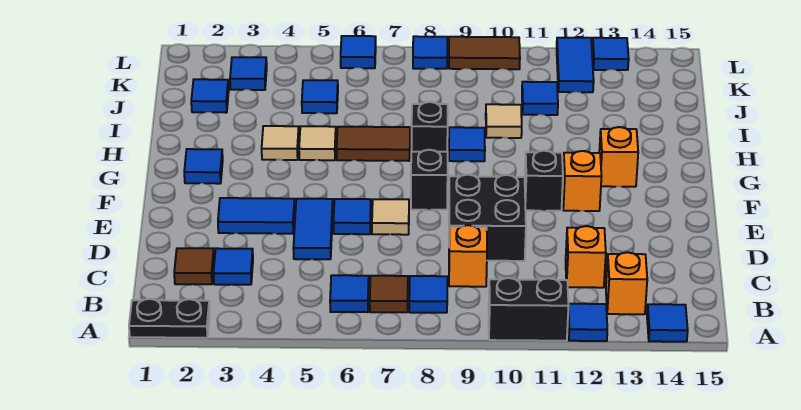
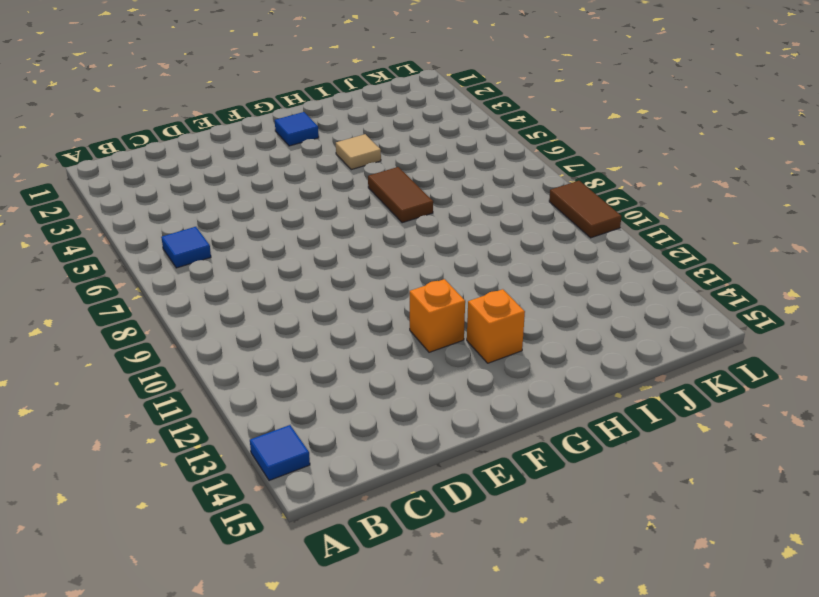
none -> black 1x2 plate [129,299,210,338]
none -> black 1x2 brick [489,278,569,341]
none -> blue 1x1 tile [568,304,607,341]
none -> brown 1x1 tile [370,276,408,312]

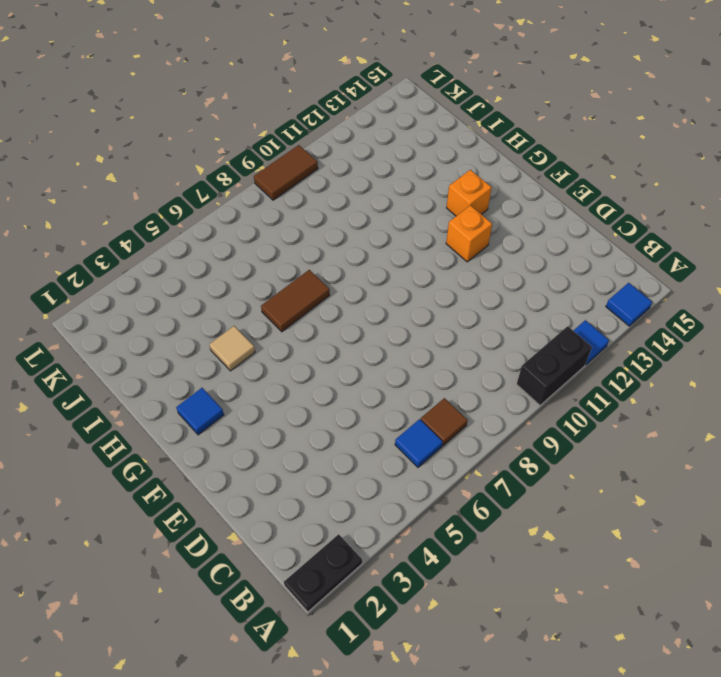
none -> blue 1x1 tile [409,276,447,313]
none -> orange 1x1 brick [606,252,647,314]
none -> brown 1x1 tile [174,248,214,284]
none -> blue 1x1 tile [213,248,253,285]

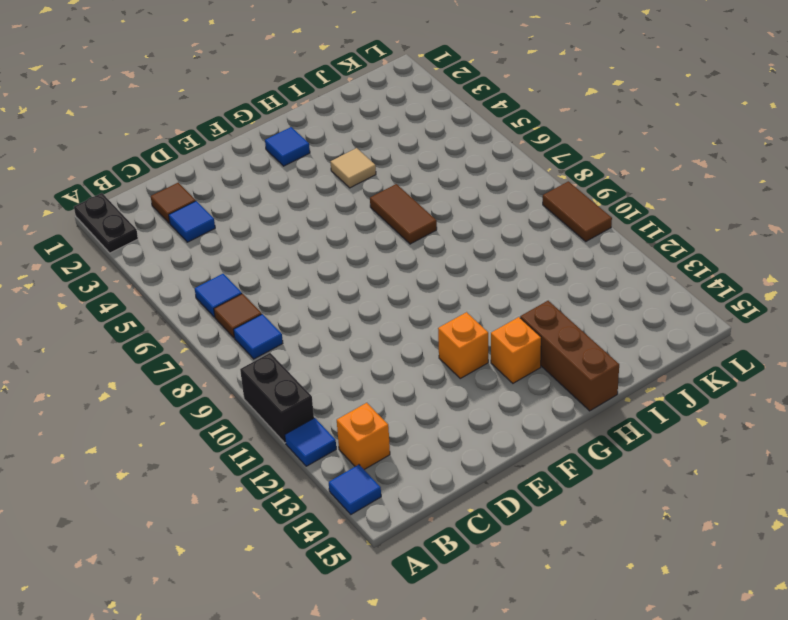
brown 1x3 brick [520,301,619,411] -> none
none -> orange 1x1 brick [449,225,487,287]
none -> orange 1x1 brick [566,226,606,288]
none -> blue 1x2 tile [293,199,333,259]
none -> black 2x2 brick [449,175,526,261]

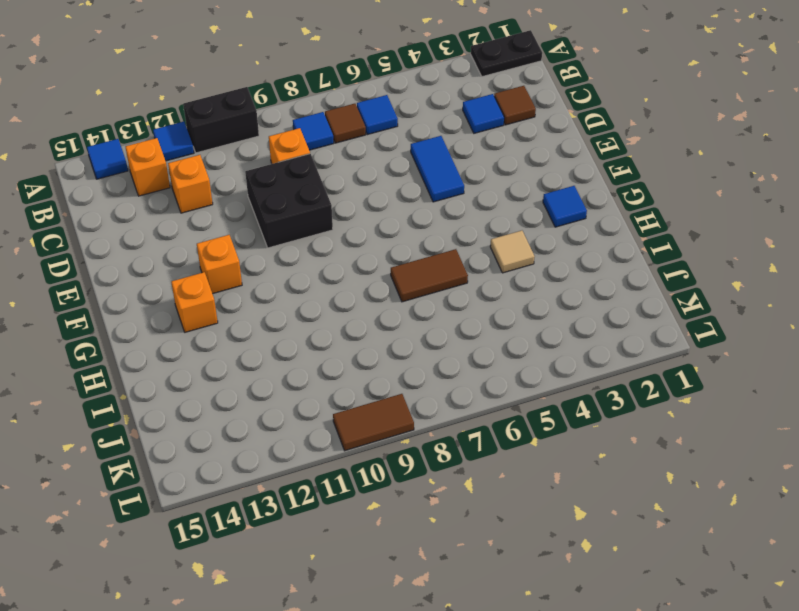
none -> blue 1x2 tile [218,198,295,234]
none -> blue 1x1 tile [333,199,371,234]
none -> tan 1x1 tile [372,199,409,235]
none -> black 1x1 brick [411,150,448,210]

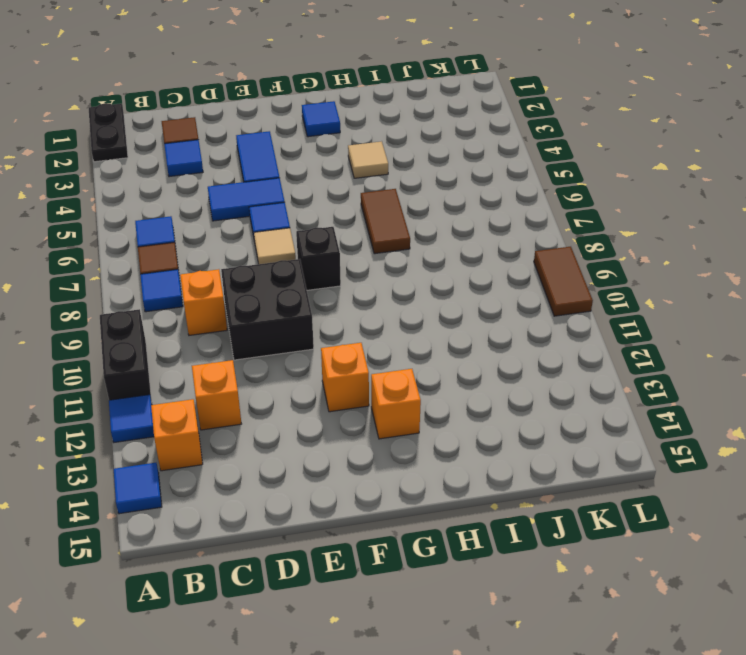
none -> black 1x1 brick [525,151,563,211]
none -> tan 1x1 tile [299,126,336,160]
none -> black 1x1 brick [412,102,448,152]
none -> blue 1x1 tile [449,127,485,161]

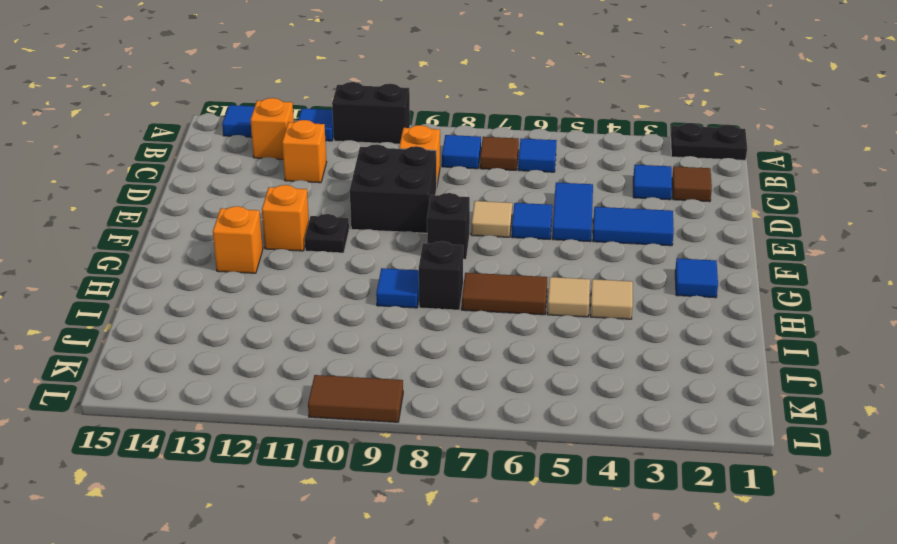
black 1x1 plate [305,214,349,253] -> black 1x1 brick [525,151,563,211]
none -> tan 1x1 tile [486,104,522,138]
none -> blue 1x1 tile [191,79,229,113]
none -> blue 1x1 tile [302,80,338,113]
none -> blue 1x1 tile [522,82,558,115]

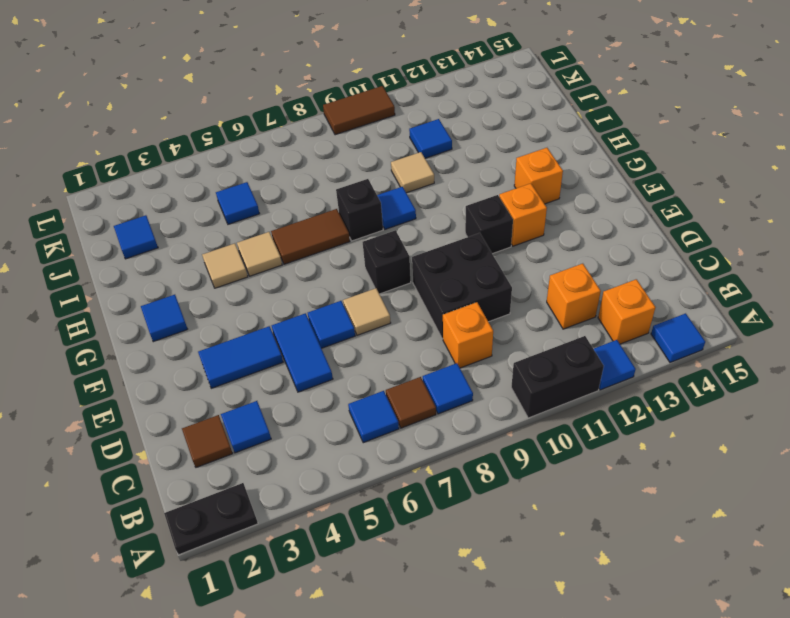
none -> blue 1x1 tile [230,57,267,90]
none -> blue 1x2 tile [557,38,594,92]
none -> blue 1x1 tile [341,36,376,68]
none -> blue 1x1 tile [413,36,447,69]

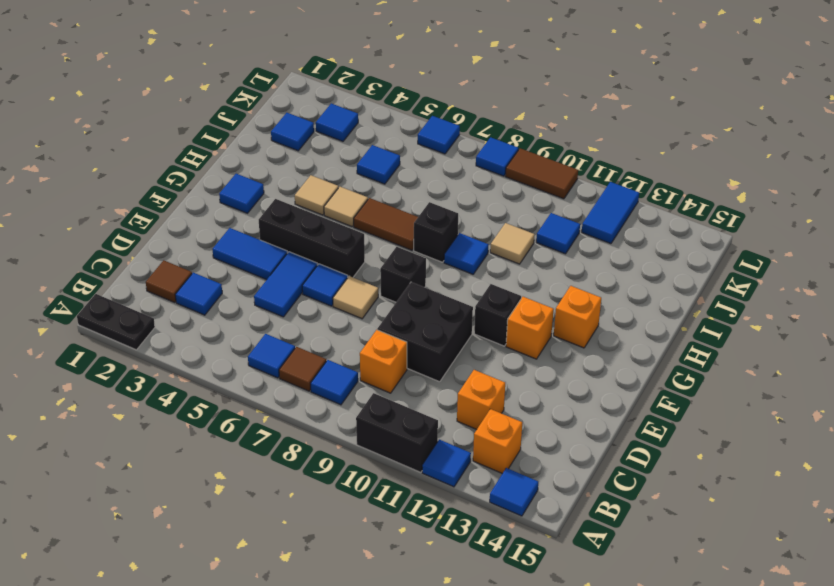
black 1x3 brick [259,199,365,277] -> none
none -> blue 1x1 tile [592,38,629,70]

